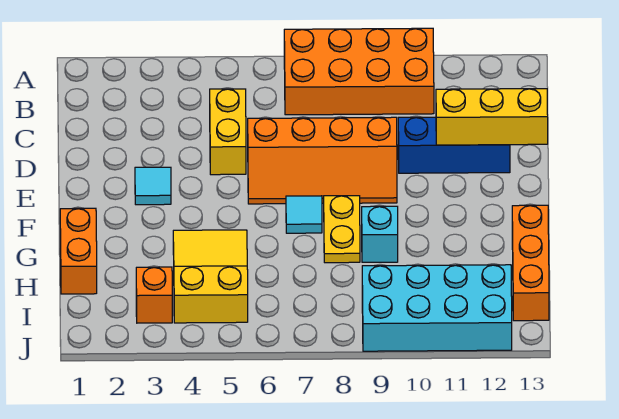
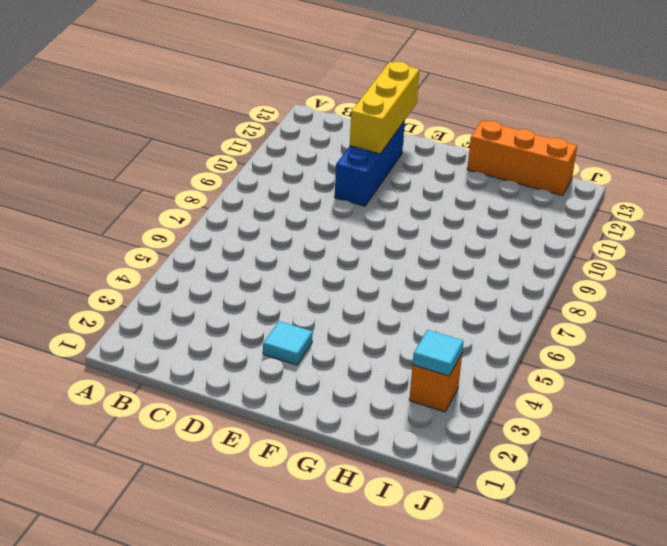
cyan 1x1 tile [413,330,464,376] -> cyan 1x1 tile moved to [286,196,322,233]
none -> orange 2x4 brick [284,28,434,115]
none -> yellow 1x2 brick [210,89,246,175]
none -> orange 2x4 slope [248,117,397,204]

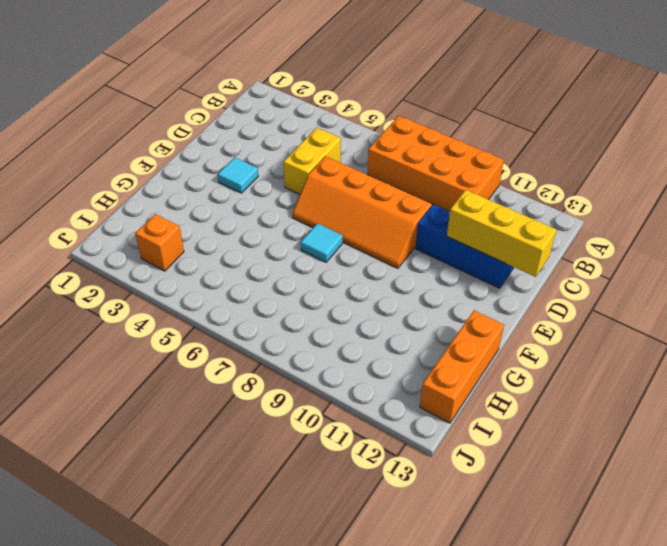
none -> yellow 1x2 plate [324,196,360,263]
none -> orange 1x2 brick [60,208,97,294]
none -> yellow 2x3 slope [173,230,248,323]

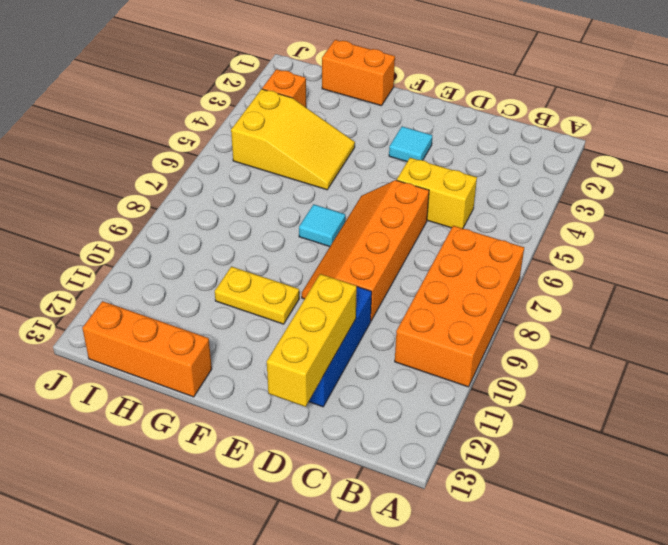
yellow 1x2 plate [215,267,299,324] -> yellow 1x2 plate moved to [324,196,360,263]
none -> cyan 1x1 brick [362,206,398,262]
none -> cyan 2x4 brick [362,265,512,351]

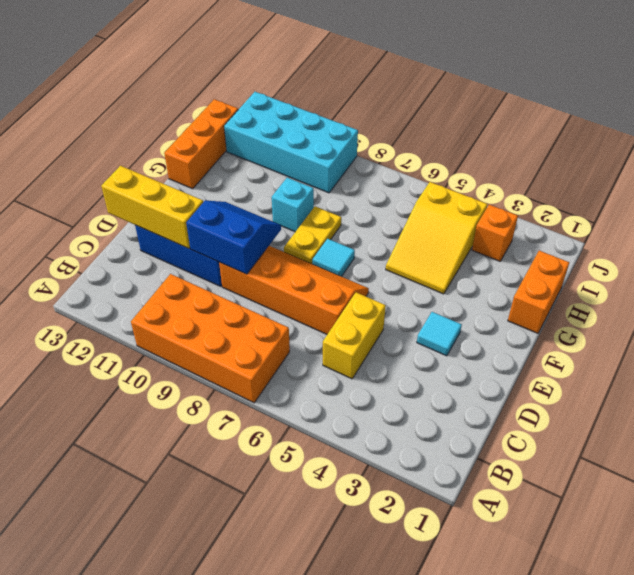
blue 2x2 slope [186,201,281,274] -> none

